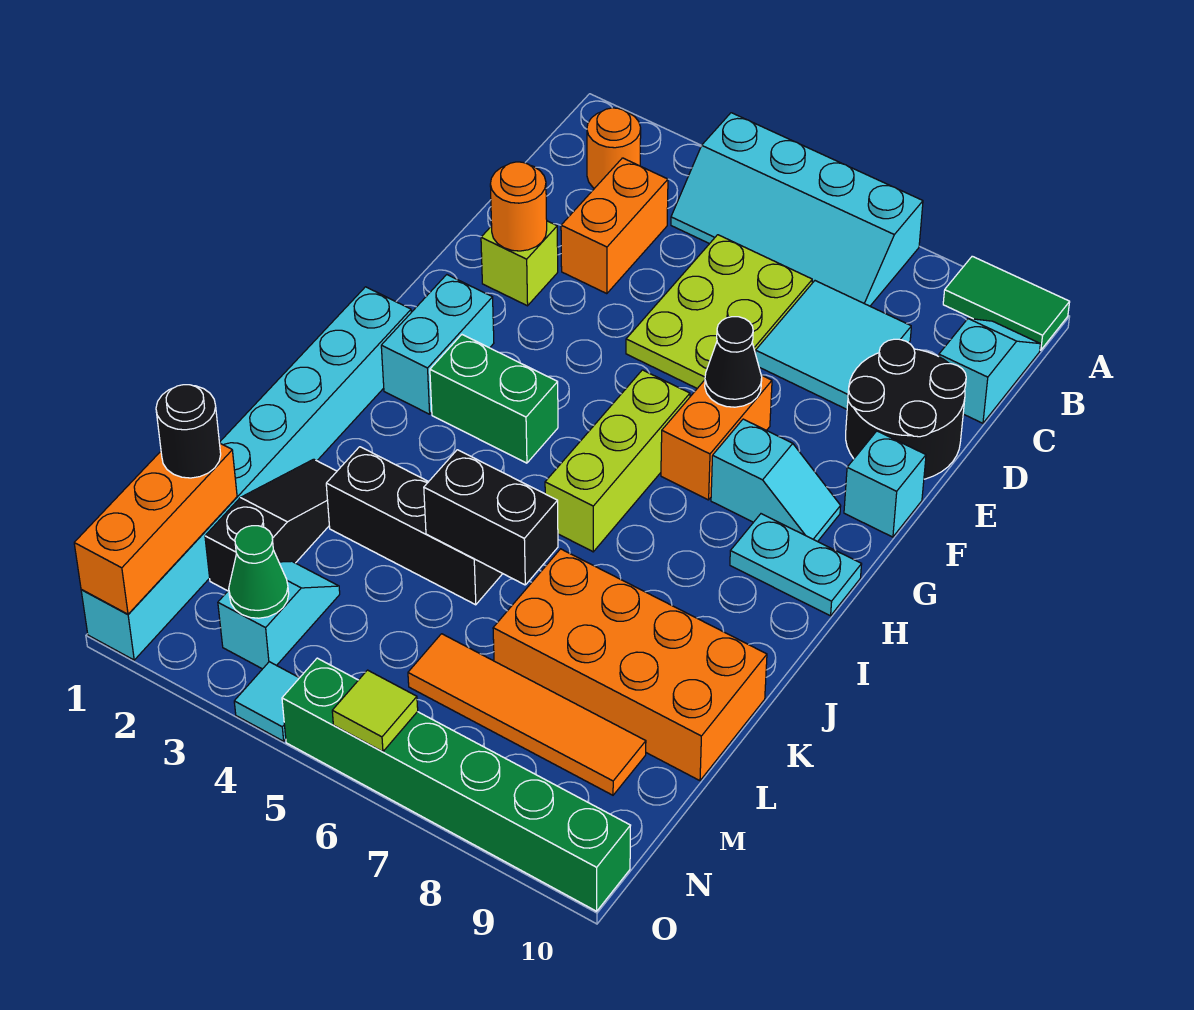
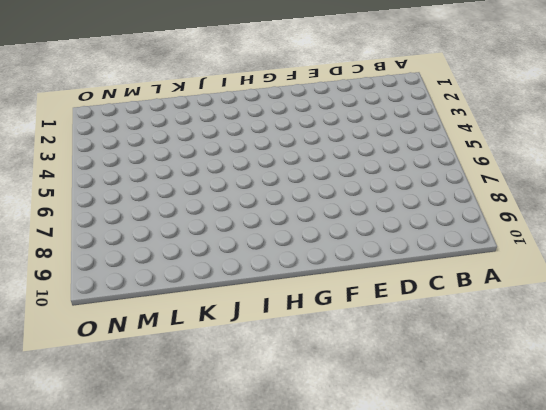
none -> cyan 2x4 slope [671,113,923,306]
none -> green 1x2 tile [943,256,1070,350]
none -> orange 1x1 round brick [587,108,641,188]
none -> cyan 1x2 slope [939,319,1040,423]

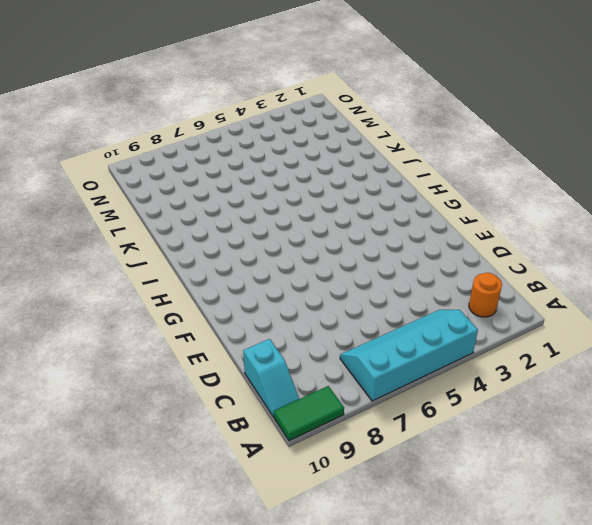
none -> orange 1x2 brick [561,158,668,294]
none -> lime 2x3 plate [626,235,812,388]
none -> cyan 2x2 tile [755,281,911,409]
none -> black 2x2 round brick [846,339,966,479]

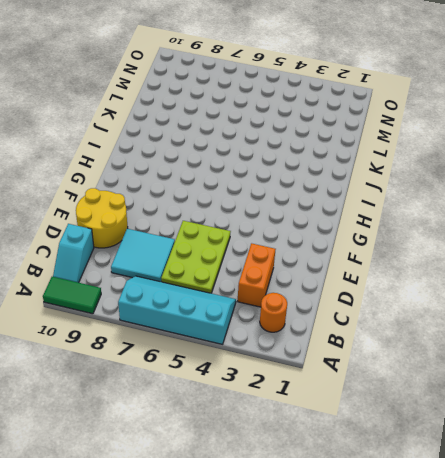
yellow 2x2 round brick [76,188,128,248] -> black 2x2 round brick [846,339,966,479]
none -> lime 1x1 brick [481,221,558,306]
none -> orange 1x2 brick [661,375,772,500]
none -> cyan 1x1 brick [844,431,926,537]
none -> cyan 1x2 brick [381,275,494,414]

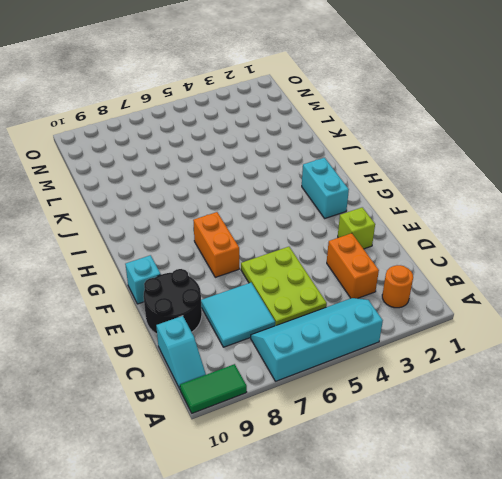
none -> lime 1x3 brick [545,370,690,552]
none -> cyan 1x2 slope [711,419,841,542]
none -> cyan 1x8 brick [81,287,411,660]
none -> green 1x2 brick [430,335,558,463]

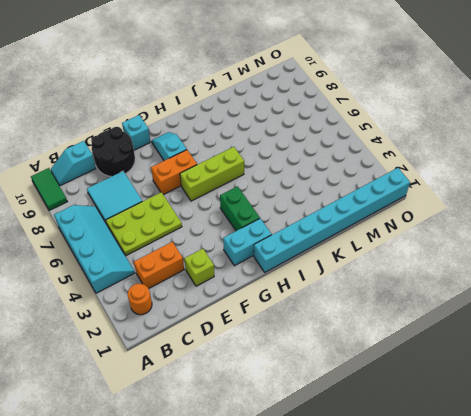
none -> cyan 1x2 plate [730,514,862,616]
none -> black 1x3 slope [205,459,337,591]
none -> black 1x3 brick [326,447,503,605]
none -> orange 2x4 brick [493,549,767,781]

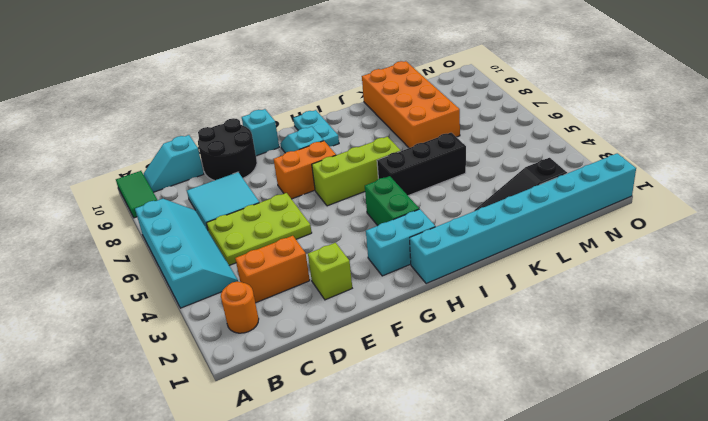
black 1x3 brick [377,133,466,196] -> black 1x3 brick turned to [326,447,503,605]
none -> cyan 1x2 slope [218,561,340,669]
none -> orange 1x4 tile [408,634,646,795]
none -> cyan 1x1 tile [234,662,299,741]
none -> green 1x6 brick [282,658,631,911]

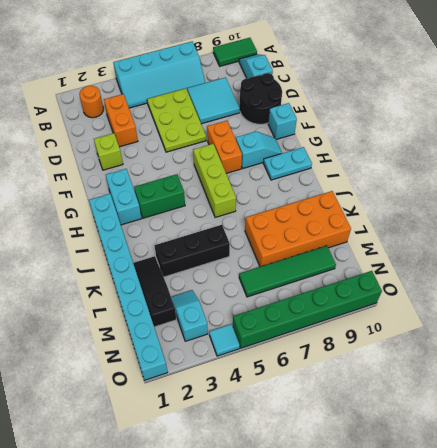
green 1x4 tile [239,246,336,297] -> orange 1x4 tile [408,634,646,795]
none -> orange 1x1 round brick [490,162,547,251]
none -> black 1x1 cone [705,317,762,407]
none -> black 1x2 brick [424,450,558,585]
none -> orange 1x3 brick [74,443,237,614]

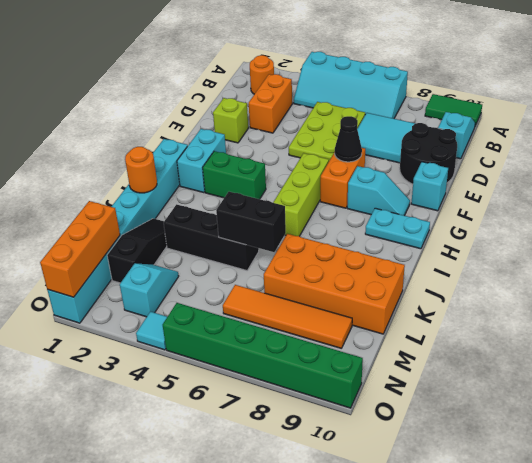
orange 1x1 round brick [125,147,157,193] -> orange 1x1 round brick moved to [490,162,547,251]
none -> green 1x1 cone [229,526,289,618]
none -> lime 1x1 tile [332,670,418,752]
none -> black 1x1 round brick [156,385,221,478]

